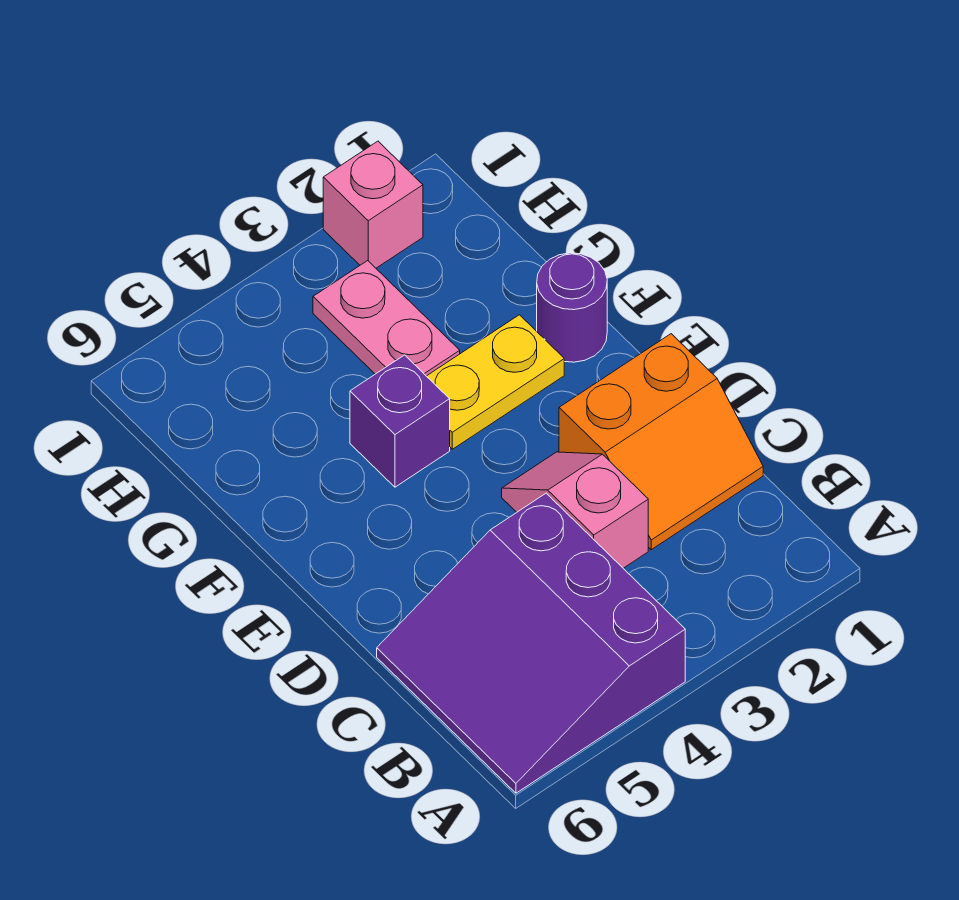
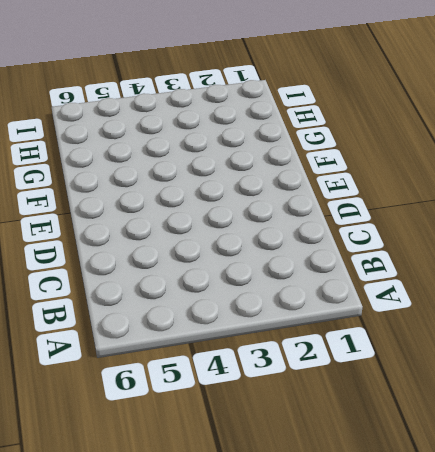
none -> purple 3x3 slope [377,493,685,793]
none -> orange 2x2 slope [559,334,763,550]

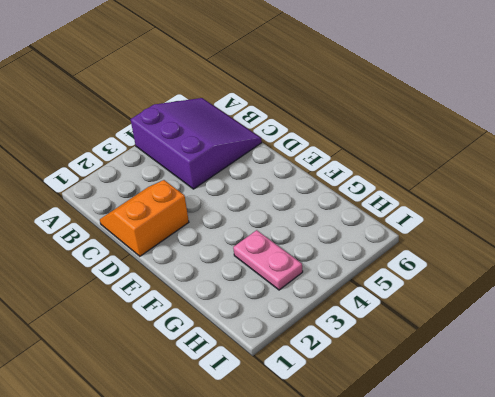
none -> pink 1x2 slope [502,452,648,568]
none -> purple 1x1 round brick [537,253,607,362]

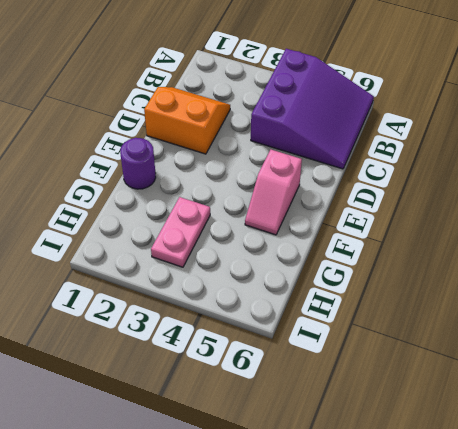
pink 1x2 slope [245,150,302,235] -> pink 1x2 slope moved to [502,452,648,568]
none -> yellow 1x2 plate [427,315,564,449]
none -> purple 1x1 brick [350,355,450,487]

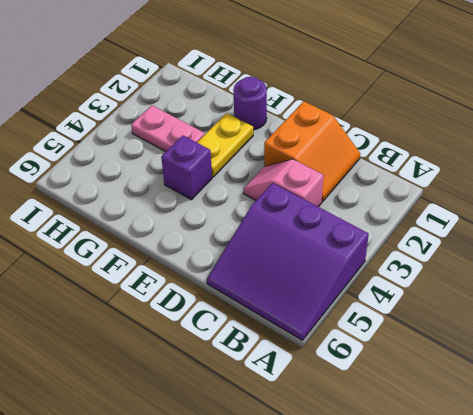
none -> pink 1x1 brick [323,141,423,268]

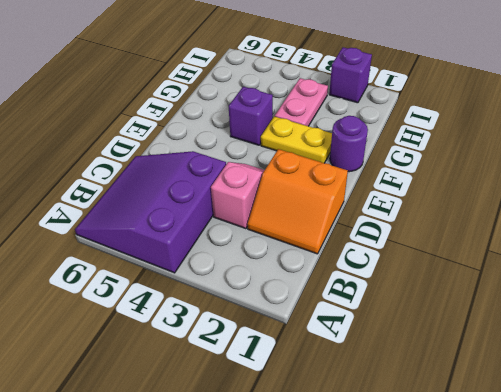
purple 1x1 brick [329,47,372,103] -> pink 1x1 brick [323,141,423,268]

